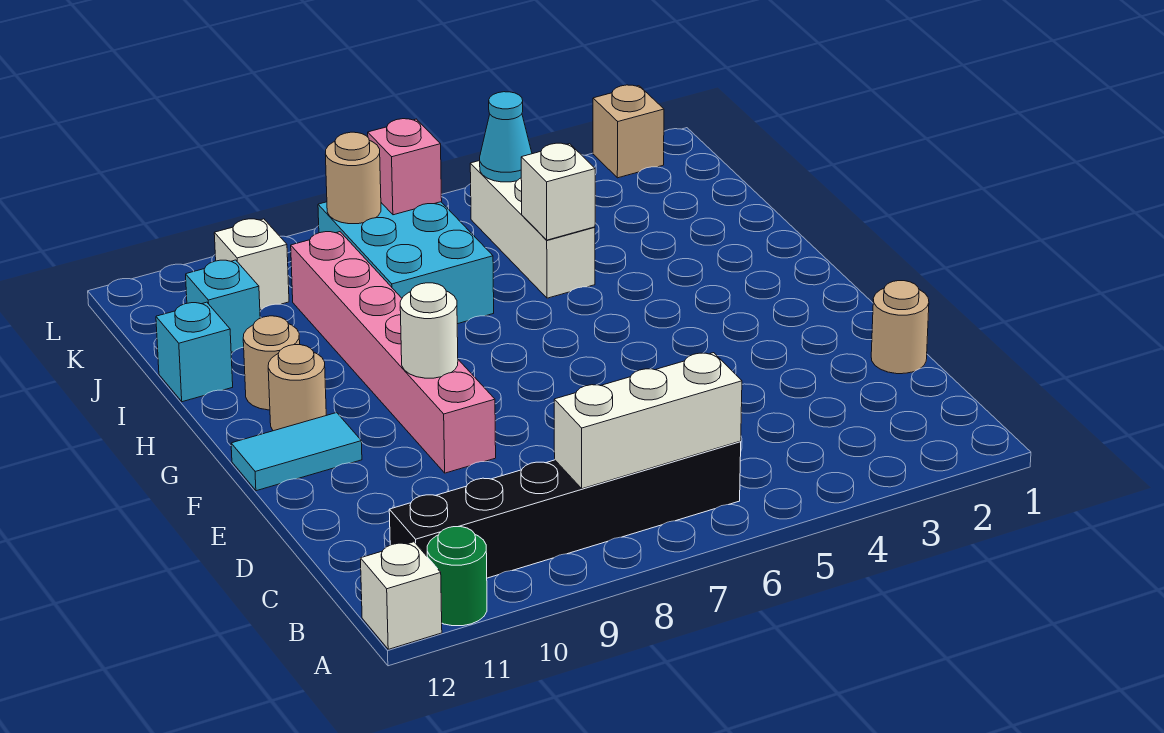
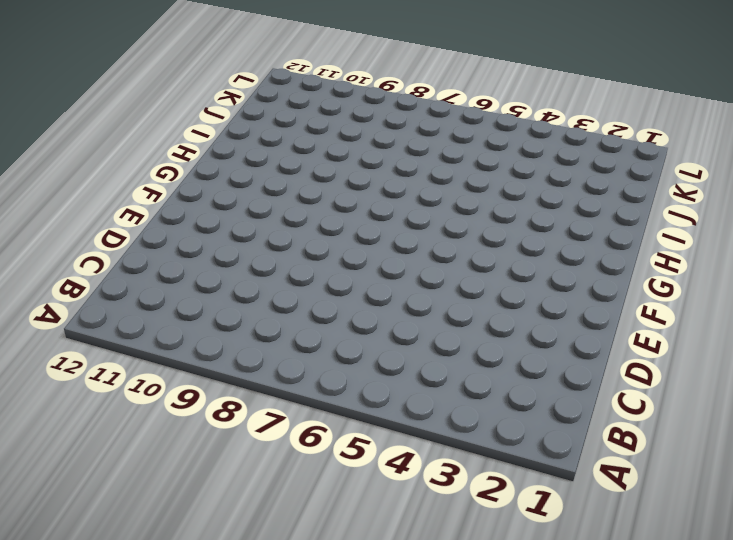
none -> green 1x1 round brick [427,527,487,626]
none -> white 1x1 brick [360,542,442,649]
none -> black 1x6 brick [389,441,741,578]

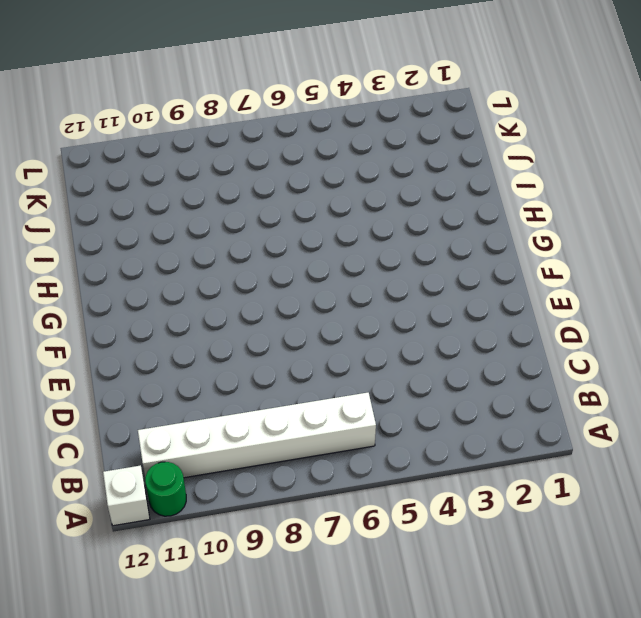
white 1x6 brick [138,393,376,478] -> black 1x6 brick [389,441,741,578]
none -> tan 1x1 round brick [871,281,929,374]
none -> pink 1x6 brick [291,232,496,473]
none -> cyan 1x2 tile [231,413,362,491]

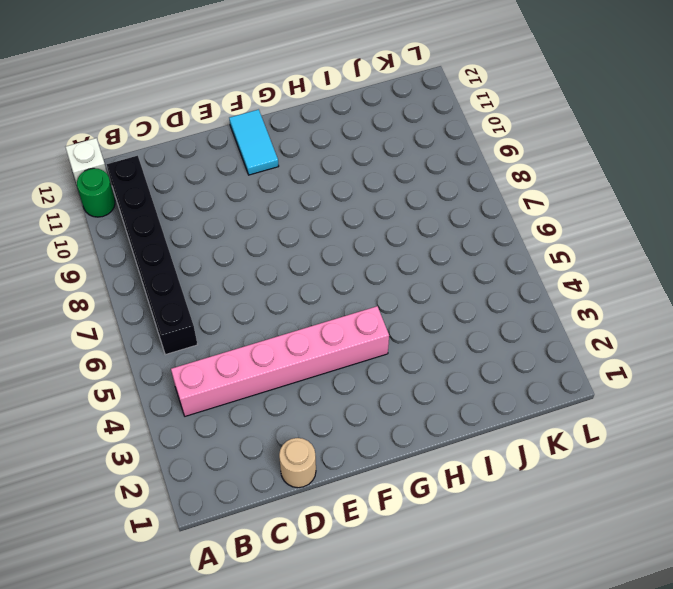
pink 1x6 brick [171,306,389,416] -> pink 1x6 brick moved to [291,232,496,473]
none -> tan 1x1 round brick [268,345,326,431]
none -> tan 1x1 round brick [243,316,300,410]
none -> white 1x3 brick [470,161,595,298]

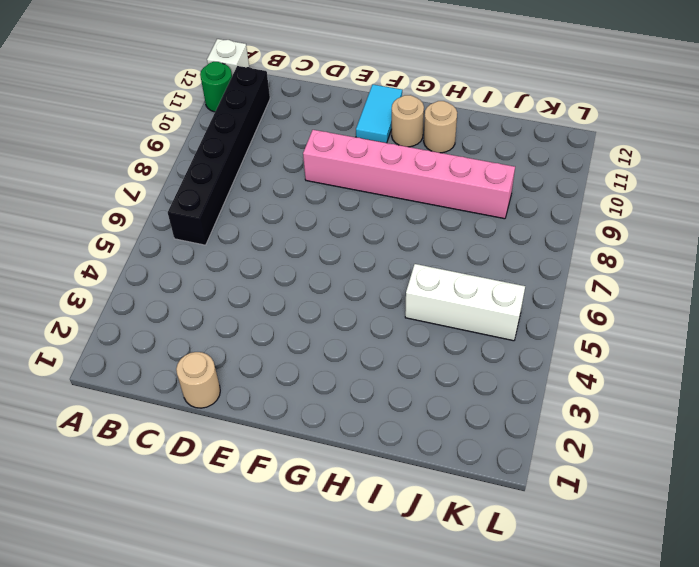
none -> cyan 2x3 brick [318,202,494,324]
none -> cyan 1x1 brick [156,302,233,402]
none -> cyan 1x1 brick [186,260,260,353]

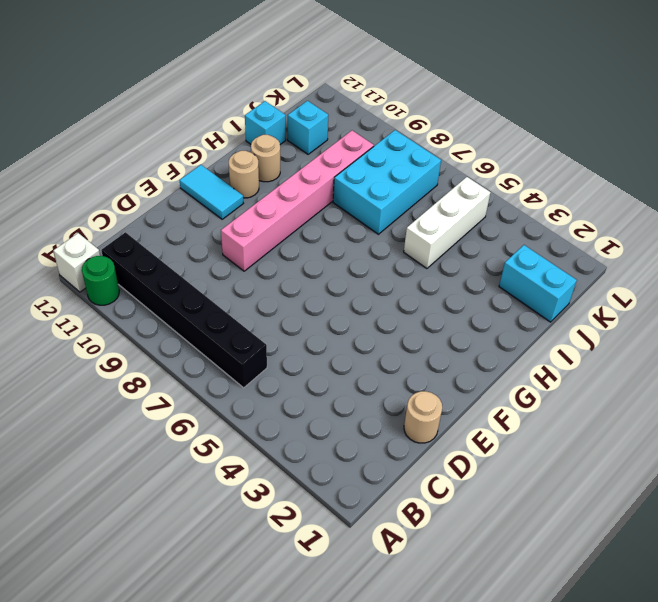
cyan 1x2 brick [499,245,577,322] -> none
none -> white 1x1 brick [214,219,289,310]
none -> tan 1x1 brick [593,85,664,178]
none -> white 1x3 brick [554,353,742,489]

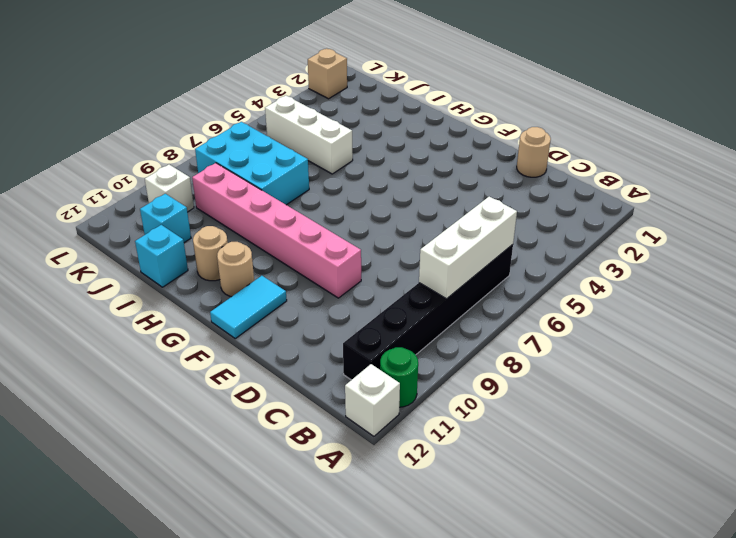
none -> white 1x1 round brick [400,283,458,378]
none -> white 1x1 brick [521,143,595,240]
none -> cyan 1x1 cone [480,92,532,182]

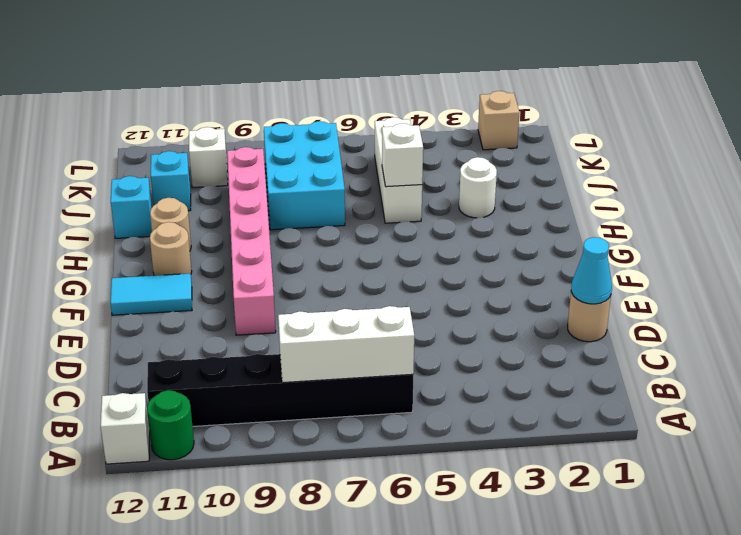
cyan 1x1 cone [571,237,612,304] -> cyan 1x1 cone moved to [480,92,532,182]
white 1x1 round brick [459,157,497,218] -> white 1x1 round brick moved to [400,283,458,378]
none -> pink 1x1 brick [368,119,442,215]
none -> tan 1x1 round brick [326,132,381,224]

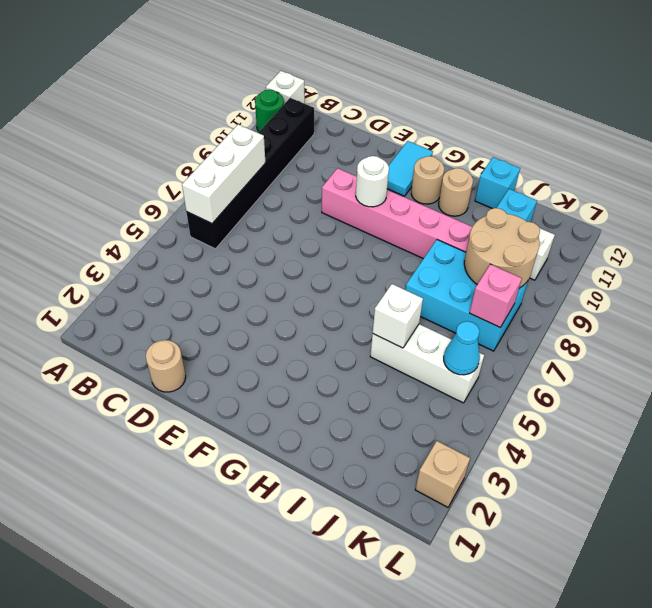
tan 2x2 round brick [464,208,540,288] -> tan 1x1 round brick [326,132,381,224]

